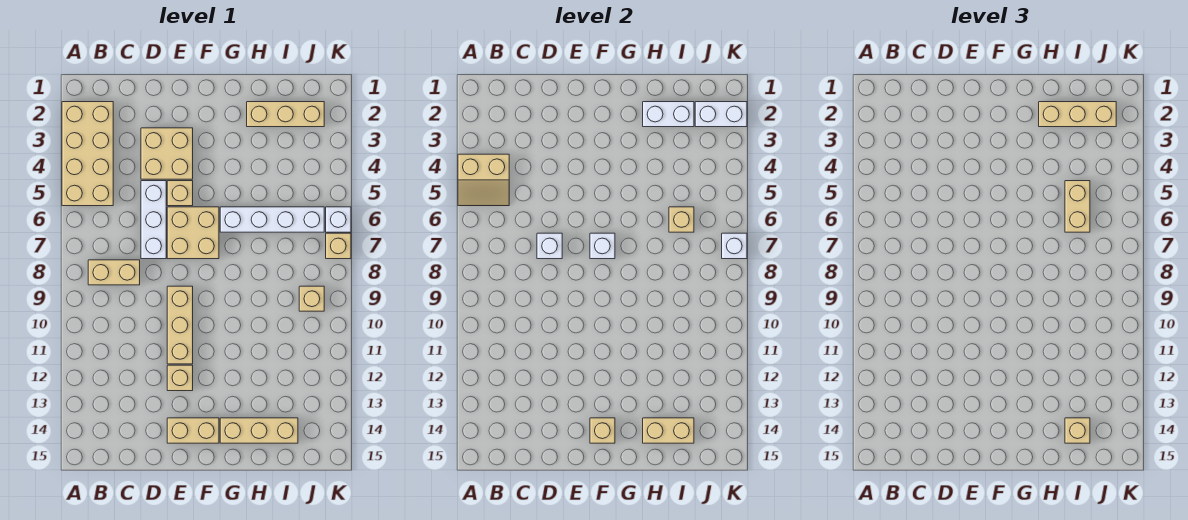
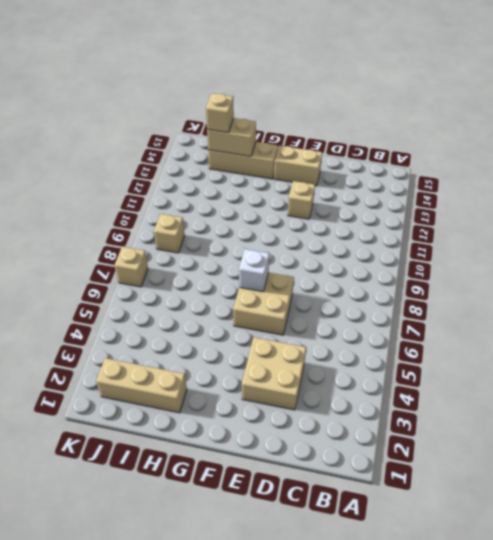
none -> tan 2x4 brick [62,102,113,206]
none -> tan 1x2 brick [88,260,140,285]
none -> white 1x3 brick [141,181,166,259]

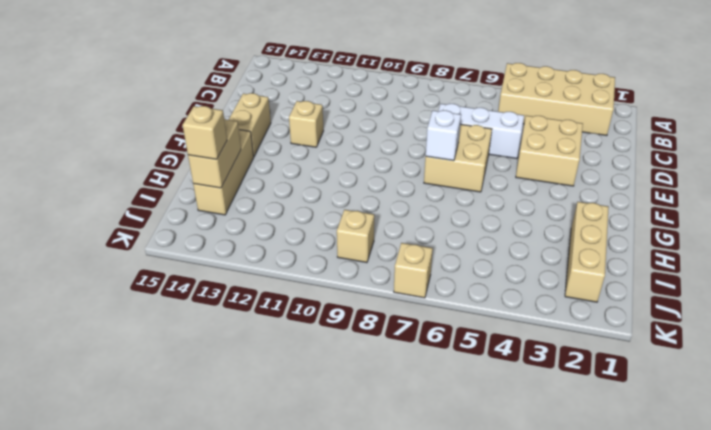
none -> tan 1x2 brick [88,260,140,285]
none -> tan 1x1 brick [167,181,193,206]
none -> tan 1x3 brick [167,286,193,364]

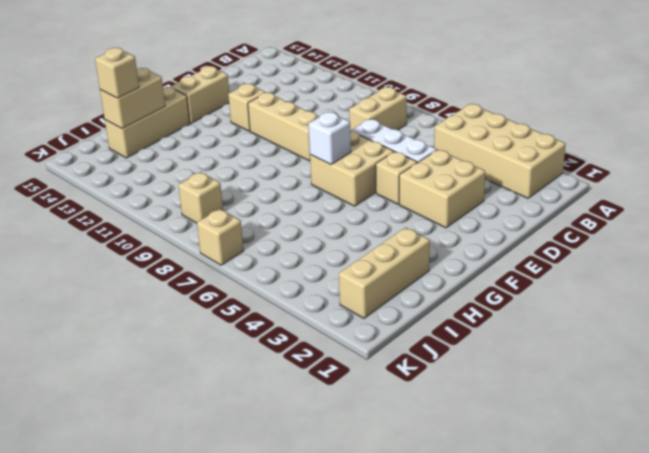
none -> white 1x4 brick [220,207,324,232]
none -> white 1x1 brick [326,207,351,232]
none -> tan 2x2 slope [458,154,509,206]

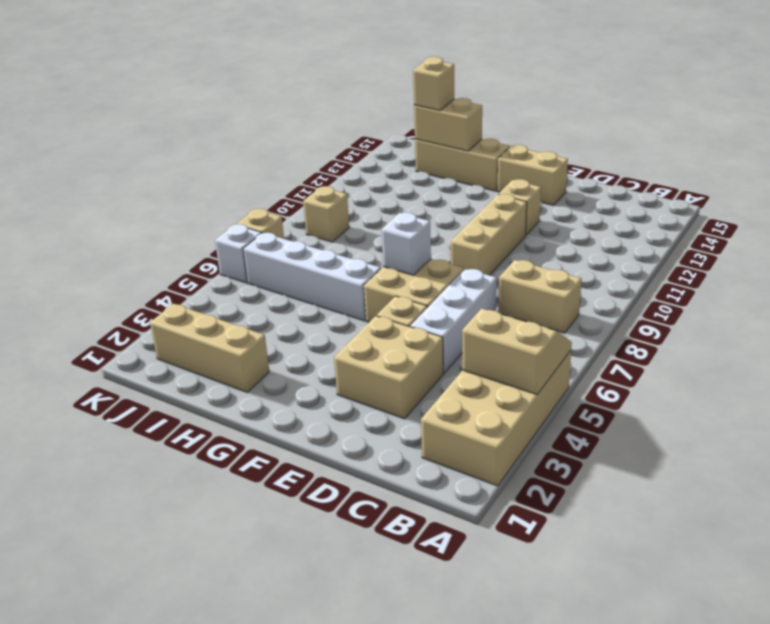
none -> white 1x1 brick [537,233,562,259]
none -> tan 1x1 brick [590,418,615,443]
none -> white 1x2 brick [643,102,694,127]

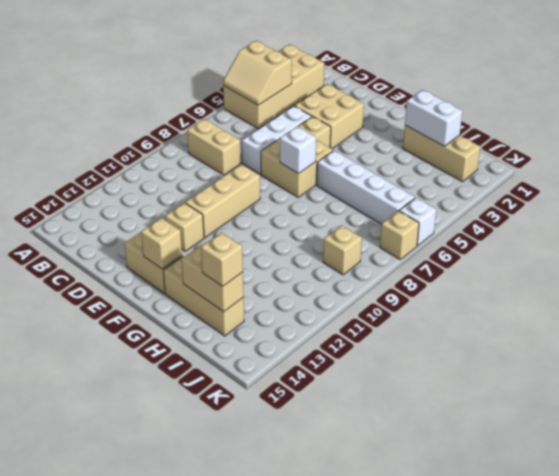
none -> white 1x1 brick [537,233,562,259]
none -> tan 1x1 brick [669,207,694,232]
none -> white 1x2 brick [695,102,747,127]

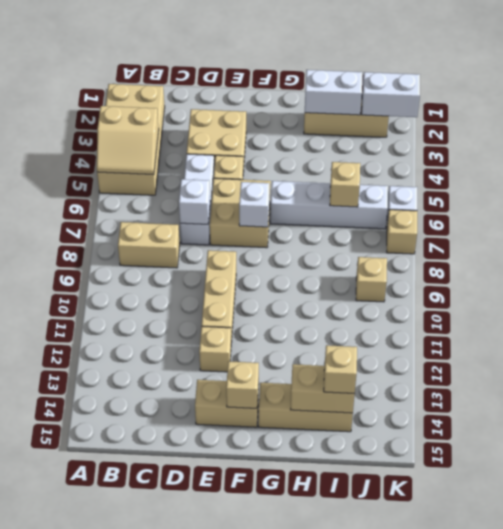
none -> white 1x1 brick [722,233,747,259]
none -> tan 1x3 brick [1039,102,1116,127]
none -> tan 1x2 brick [1065,181,1090,232]

